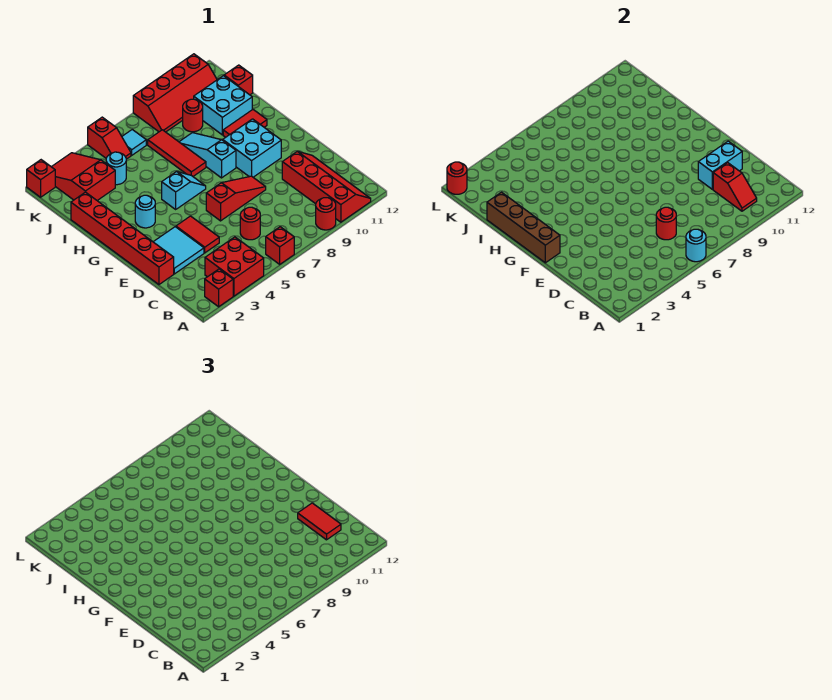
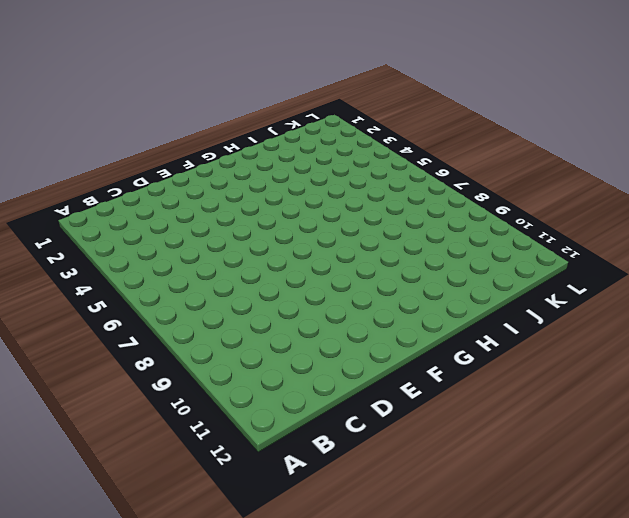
none -> red 1x1 brick [205,269,233,307]
none -> red 2x2 brick [205,237,264,296]
none -> red 1x1 brick [266,227,294,264]
none -> red 1x1 round brick [316,198,336,230]

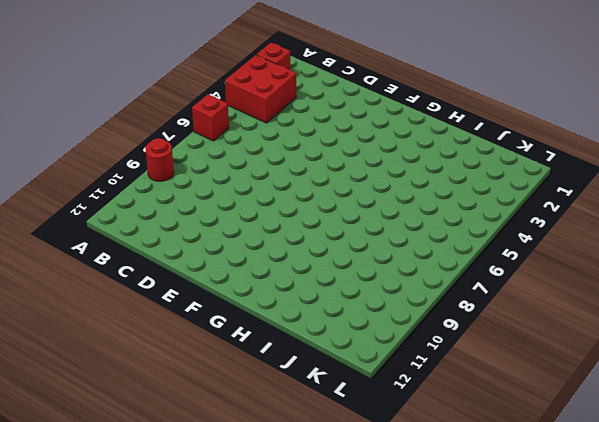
none -> red 2x4 slope [282,151,371,222]
none -> red 1x1 round brick [240,207,260,240]
none -> red 1x6 brick [71,192,174,284]
none -> cyan 2x2 tile [154,227,204,274]

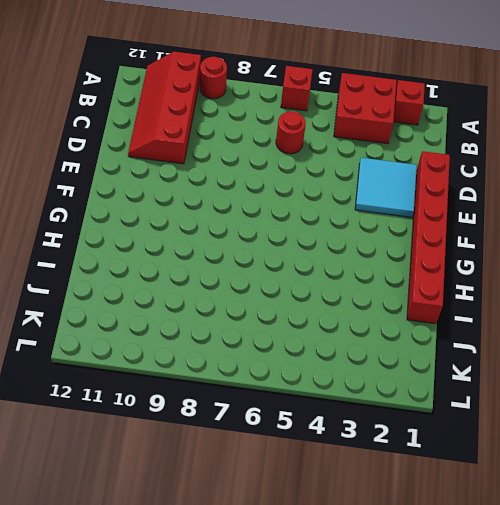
none -> red 1x2 tile [176,216,219,253]
none -> red 1x3 slope [206,176,266,221]
none -> cyan 2x2 brick [223,119,281,177]
none -> cyan 1x1 round brick [135,195,155,228]

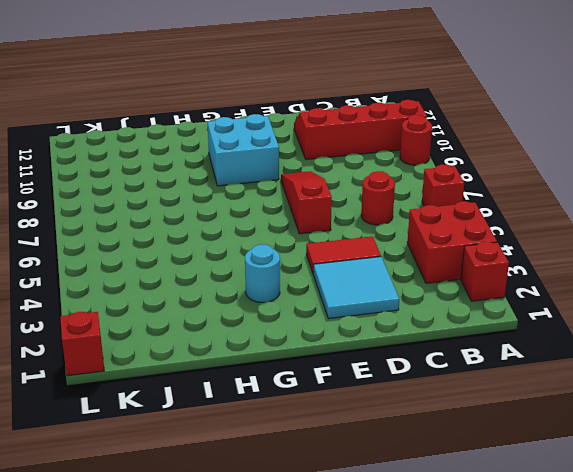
none -> red 1x6 brick [71,192,174,284]
none -> cyan 1x2 slope [162,171,206,209]
none -> cyan 1x3 slope [179,133,236,178]
none -> red 1x3 tile [148,130,206,176]

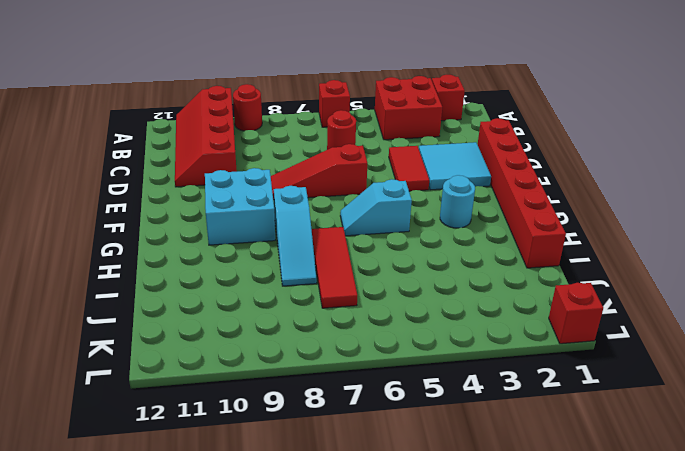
none -> red 1x2 tile [223,110,267,137]
none -> cyan 2x2 brick [194,76,252,135]
none -> red 2x3 slope [52,153,115,200]
none -> cyan 1x1 round brick [106,152,126,185]

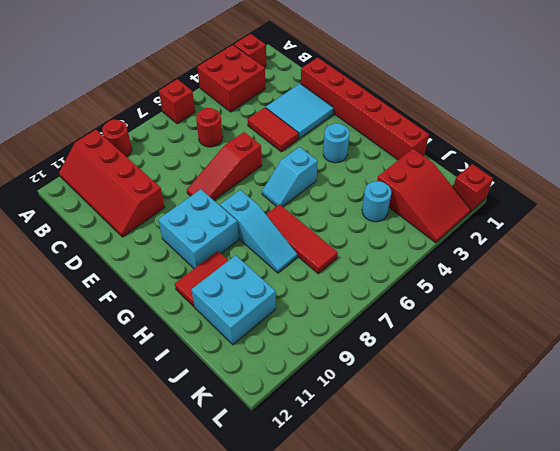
none -> red 1x1 round brick [183,99,203,132]
none -> red 1x1 brick [224,65,253,95]
none -> red 1x2 slope [88,117,131,159]
none -> cyan 1x1 tile [122,130,146,155]

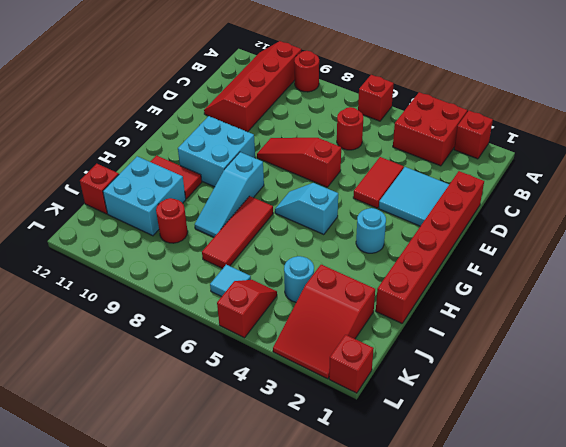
none -> red 2x4 slope [133,54,217,132]
none -> cyan 1x1 round brick [686,229,706,262]
none -> red 1x2 slope [713,163,757,211]
none -> red 1x1 round brick [656,207,676,240]

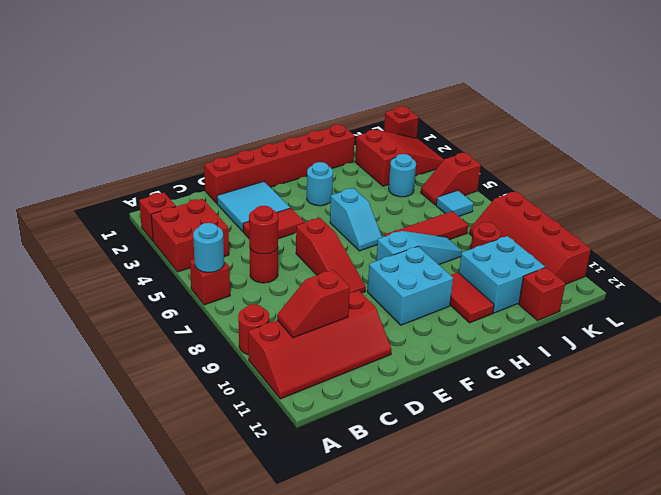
none -> cyan 1x2 brick [698,141,742,189]
none -> brown 1x4 brick [487,192,560,263]
none -> red 1x1 round brick [447,162,467,194]
none -> red 1x2 tile [298,503,341,540]

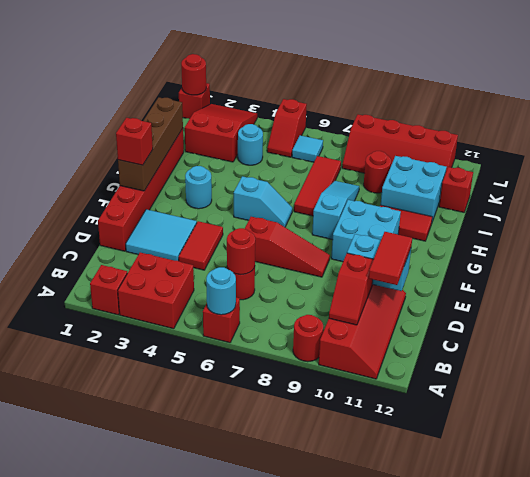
red 1x1 brick [116,118,153,165] -> none

